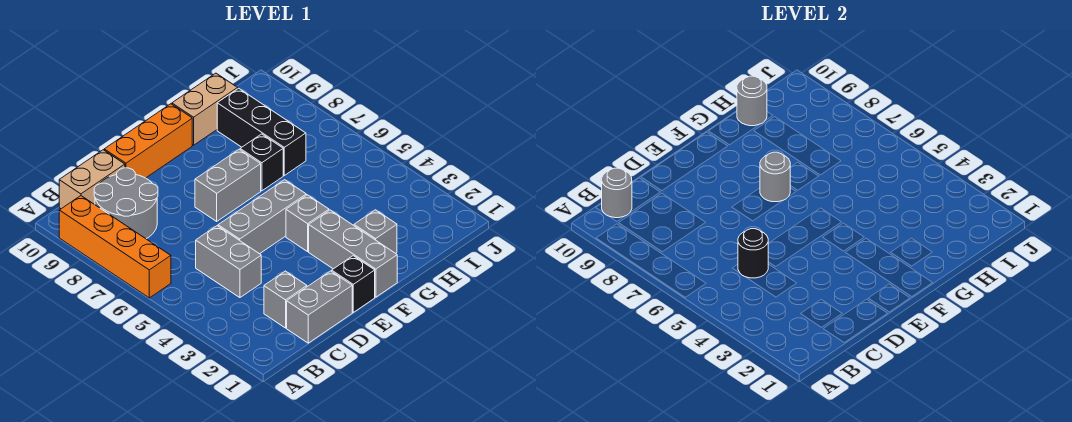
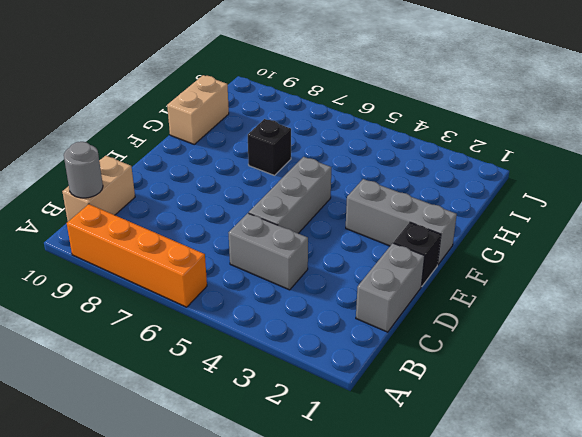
none -> grey 2x2 round brick [94,168,158,239]
none -> grey 1x1 brick [264,271,307,328]
none -> orange 1x3 brick [104,104,192,178]

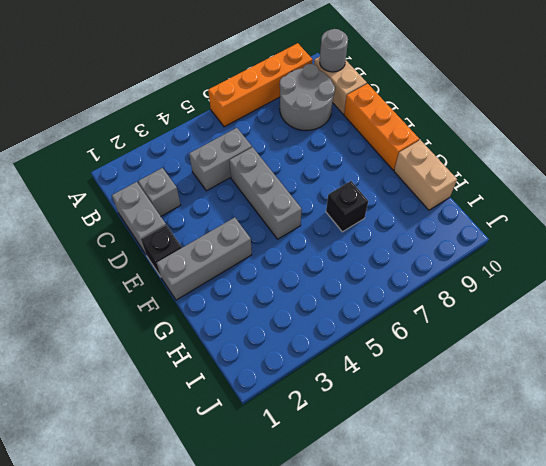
none -> grey 1x2 brick [195,149,261,221]
none -> grey 1x1 brick [286,195,329,252]
none -> grey 1x1 brick [354,210,397,253]

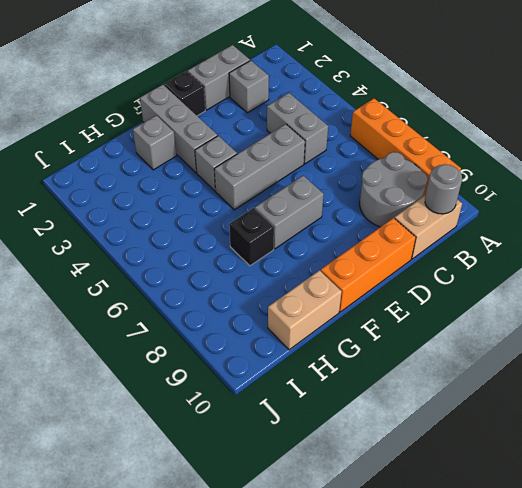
none -> black 1x3 brick [217,88,306,175]
none -> black 1x1 round brick [738,229,768,278]
none -> grey 1x1 round brick [760,152,790,202]

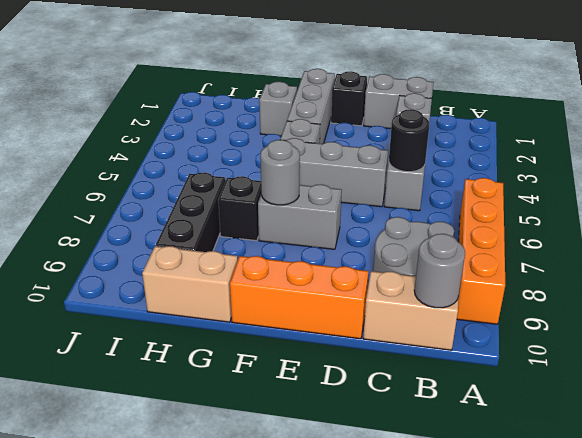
none -> grey 1x1 round brick [737,76,767,126]

